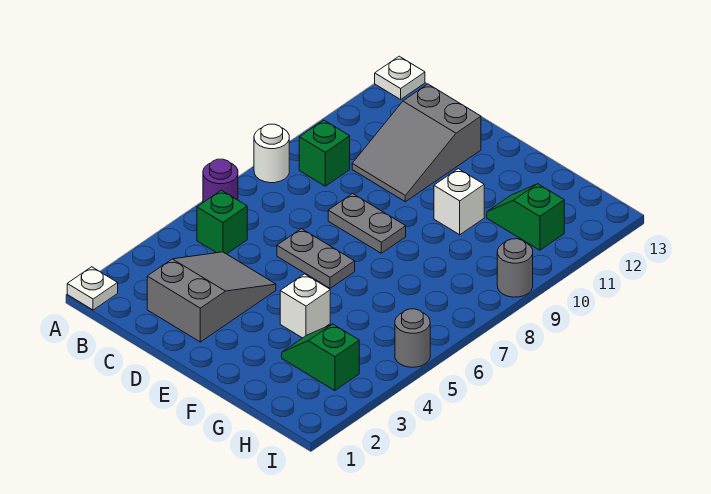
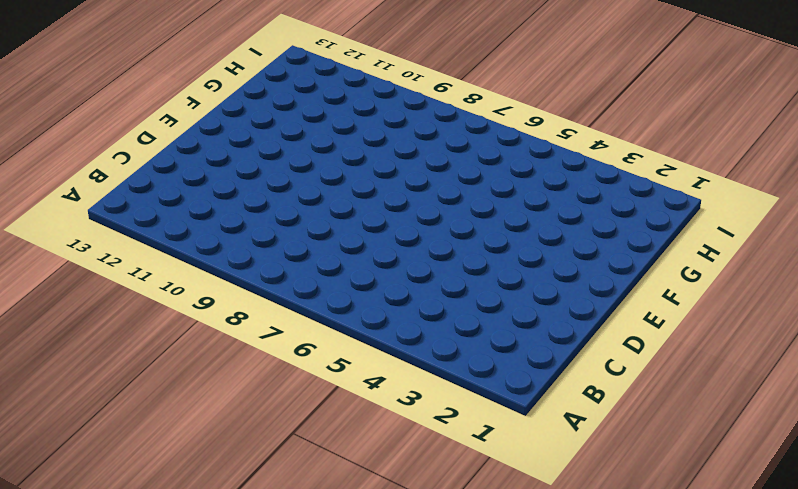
none -> white 1x1 plate [67,267,118,310]
none -> purple 1x1 round brick [203,159,238,202]
none -> white 1x1 round brick [254,124,289,183]

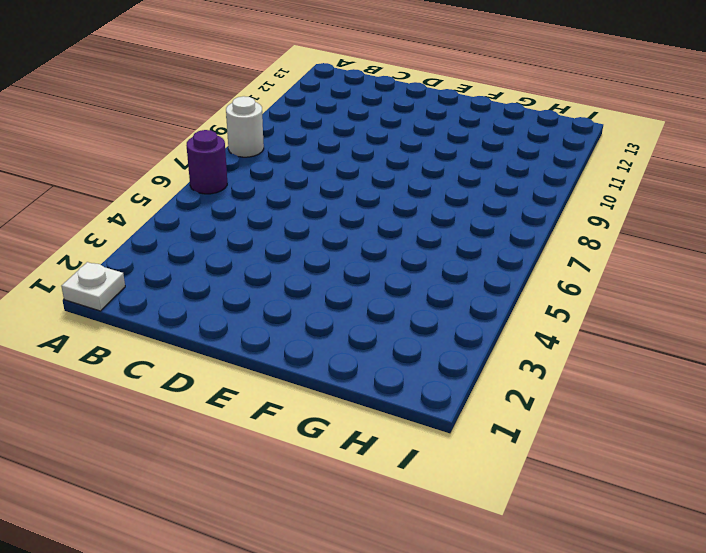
none -> white 1x1 plate [375,56,425,99]
none -> green 1x1 brick [197,190,247,254]
none -> green 1x1 brick [299,120,350,186]

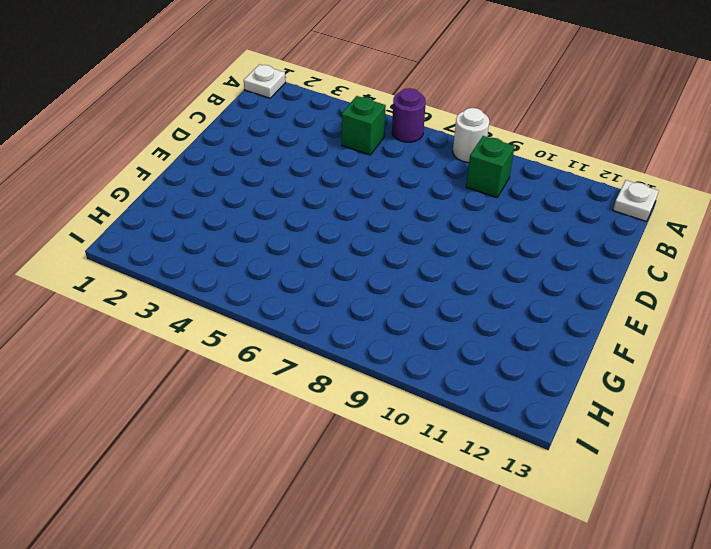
none -> grey 2x3 slope [147,252,276,342]
none -> grey 2x3 slope [352,84,481,202]
none -> grey 1x2 plate [277,229,355,288]

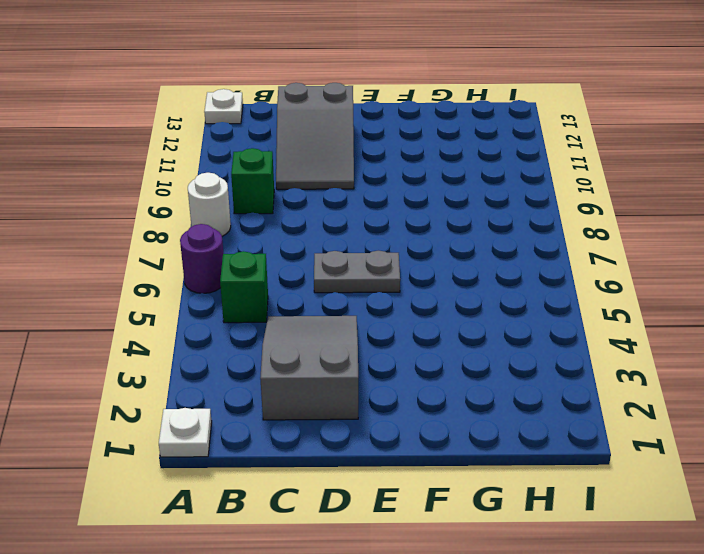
none -> grey 1x2 plate [328,194,406,253]
none -> white 1x1 brick [280,274,330,338]
none -> white 1x1 brick [434,169,484,235]

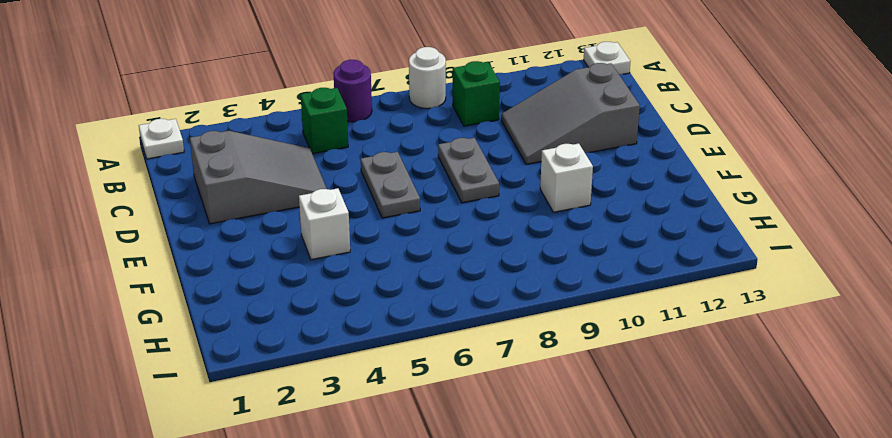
none -> green 1x2 slope [282,324,359,391]
none -> green 1x2 slope [487,184,564,250]
none -> grey 1x1 round brick [395,309,430,367]

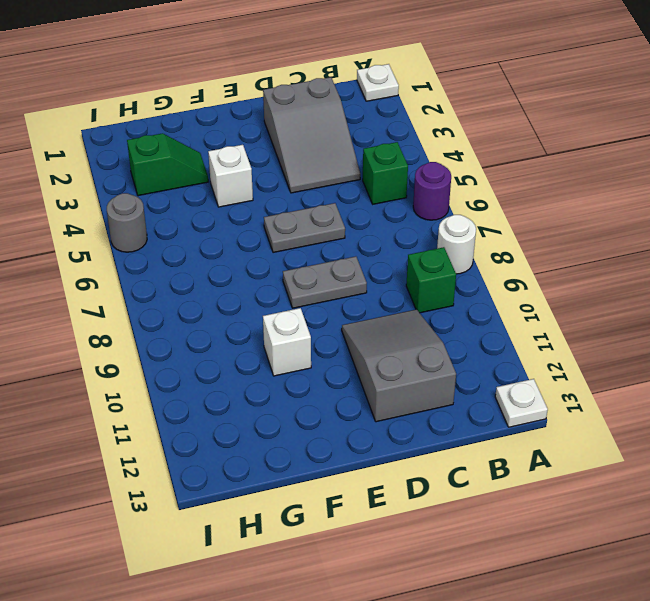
none -> green 1x2 slope [487,184,564,250]
none -> grey 1x1 round brick [497,239,533,297]

